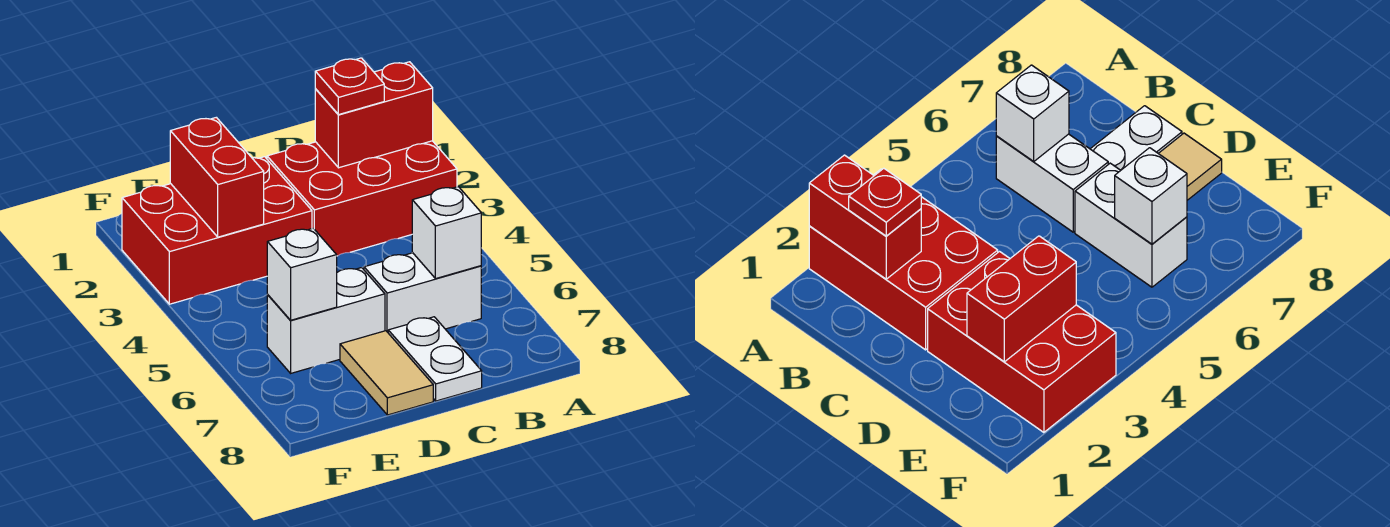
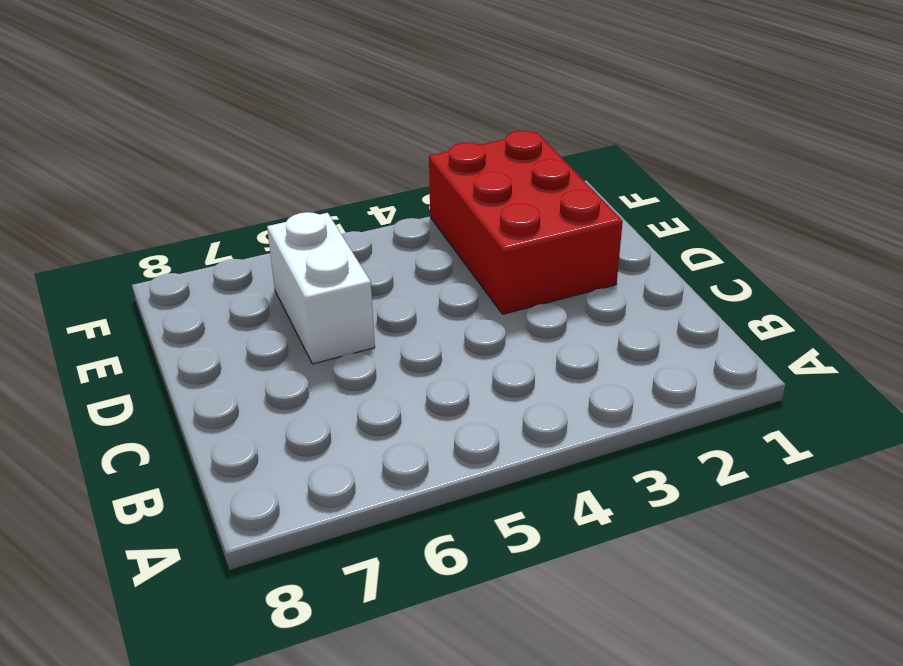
none -> red 2x3 brick [267,141,457,256]
none -> white 1x2 brick [364,253,481,332]

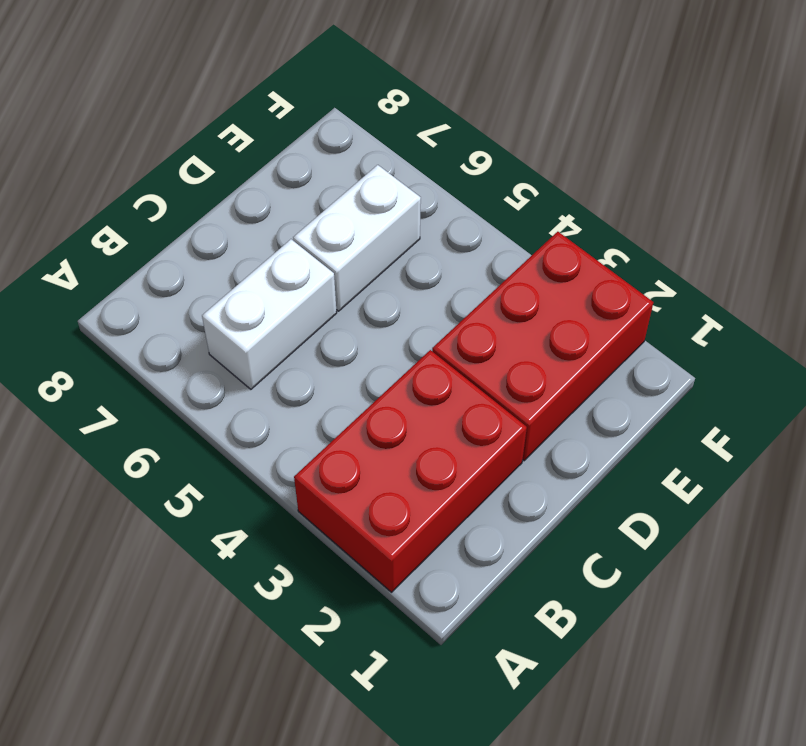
none -> white 1x2 plate [388,317,482,401]
none -> tan 1x2 tile [340,331,433,415]

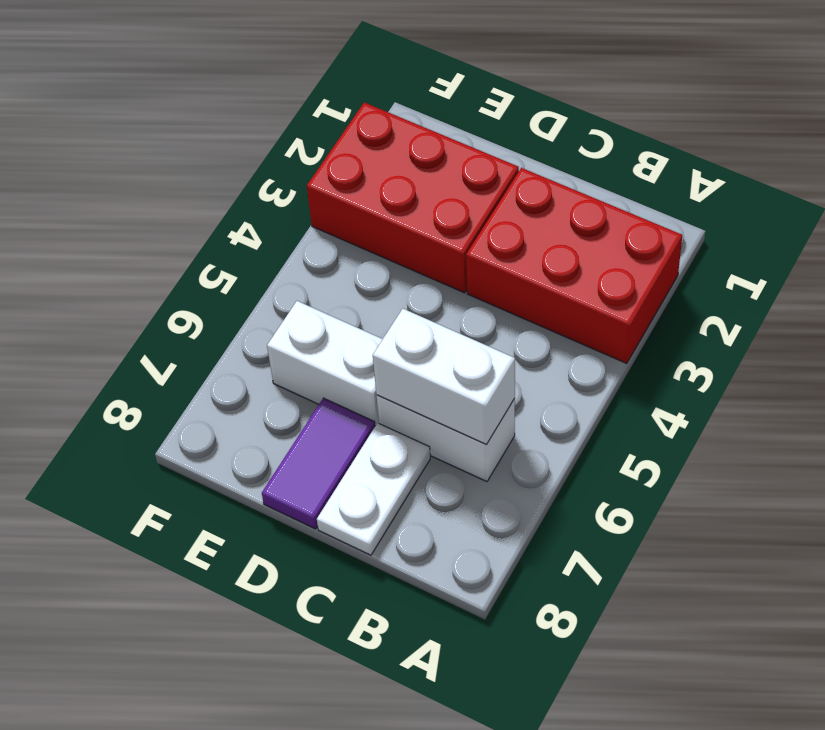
white 1x2 brick [373,309,515,445] -> white 1x1 brick [412,187,481,279]
purple 1x2 tile [262,398,375,529] -> tan 1x2 tile [340,331,433,415]
none -> red 1x2 brick [315,62,433,168]
none -> red 1x2 brick [170,117,264,237]

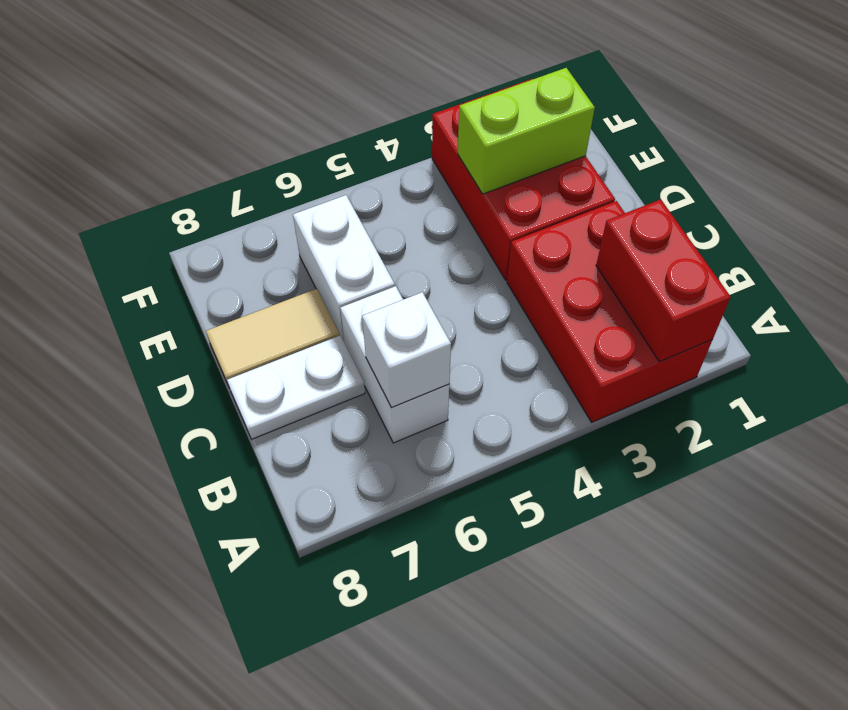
lime 1x2 brick [458,68,595,194] -> red 1x2 brick [170,117,264,237]
none -> white 1x1 brick [267,228,337,320]
none -> red 1x1 plate [315,58,384,115]

